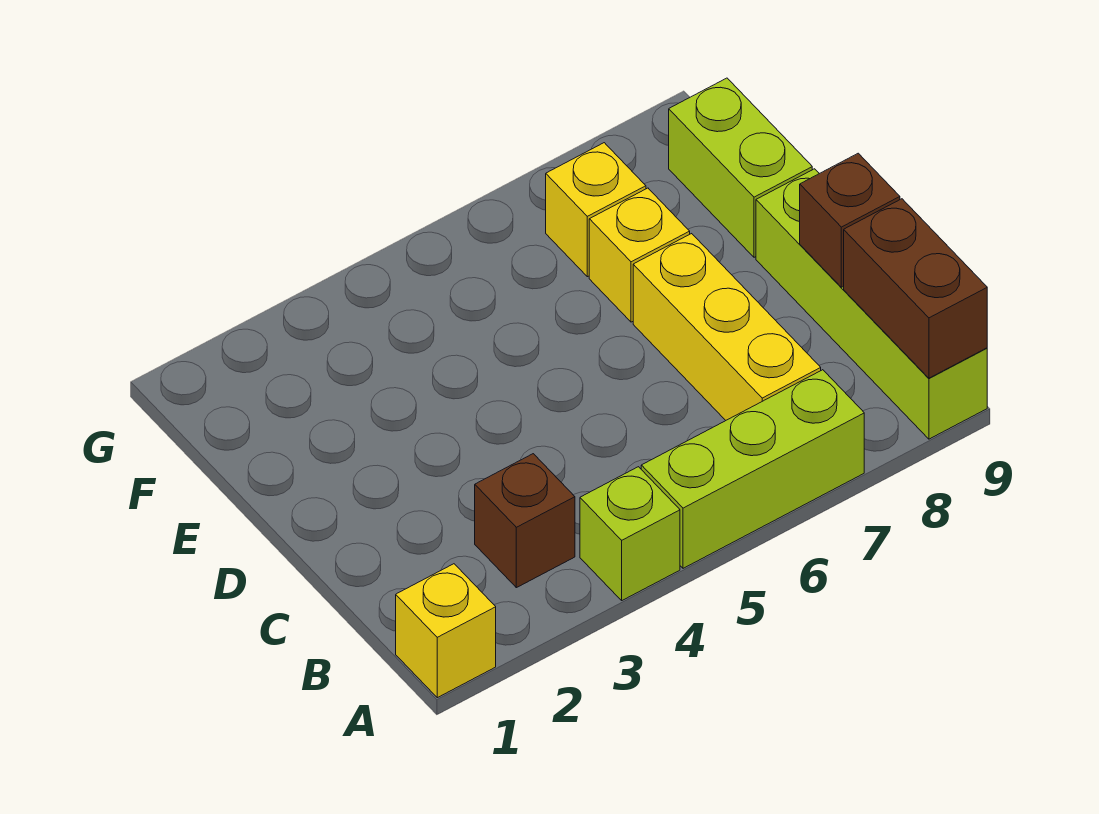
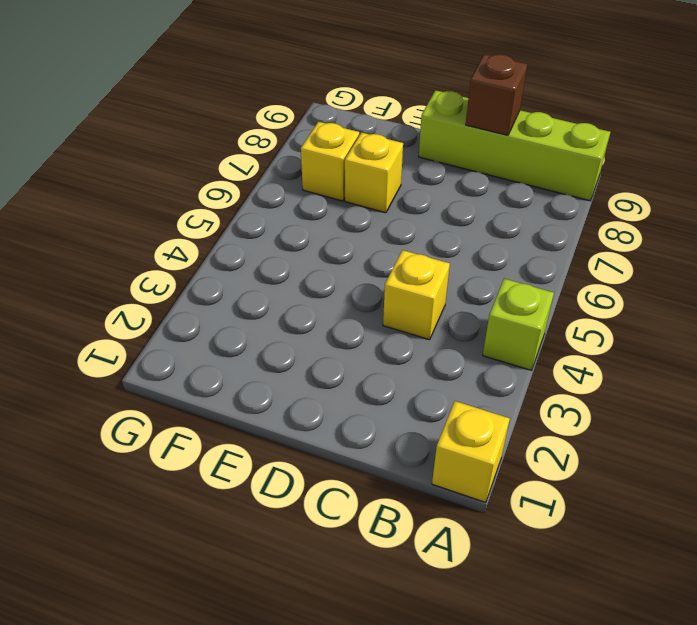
yellow 1x1 brick [383,250,450,340] -> none
none -> lime 1x3 brick [641,370,864,568]
none -> brown 1x1 brick [475,454,575,588]

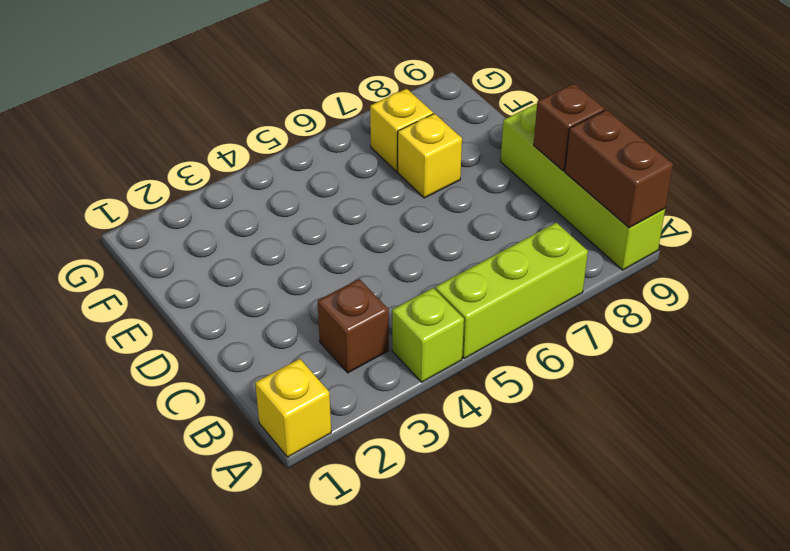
none -> yellow 1x3 brick [633,234,821,420]
none -> lime 1x2 brick [669,78,812,257]

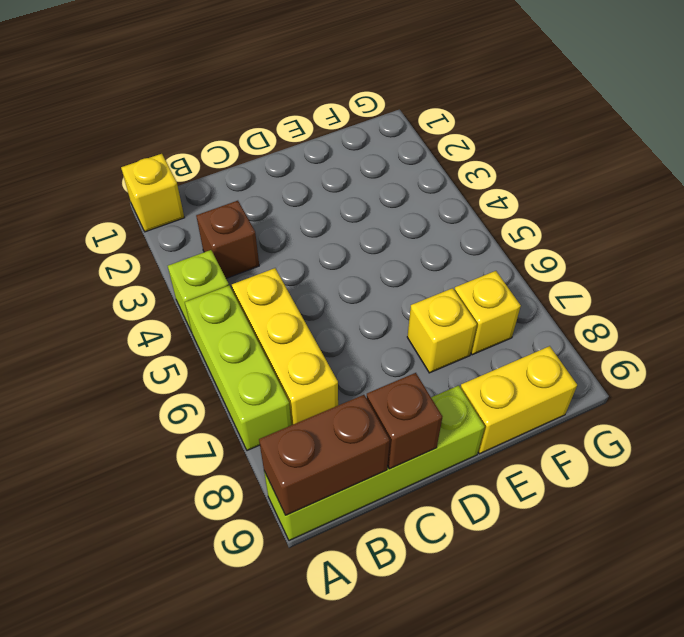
yellow 1x3 brick [232,268,338,425] -> yellow 1x3 brick turned to [633,234,821,420]
yellow 1x2 brick [461,346,577,454] -> lime 1x2 brick [669,78,812,257]

